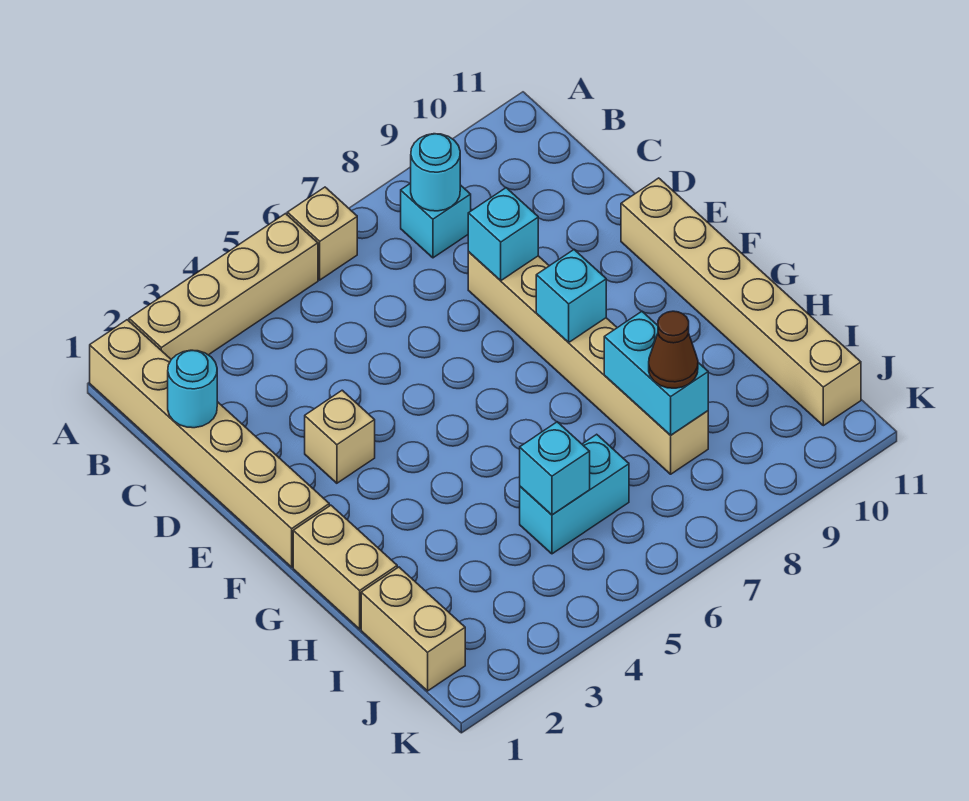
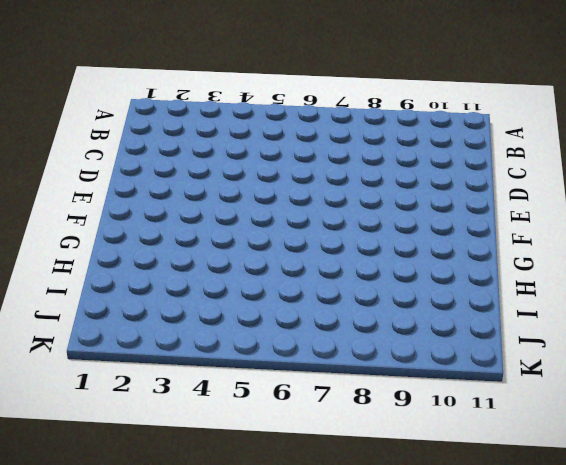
none -> tan 1x6 brick [90,320,329,567]
none -> tan 1x4 brick [129,214,318,359]
none -> tan 1x1 brick [287,187,357,280]

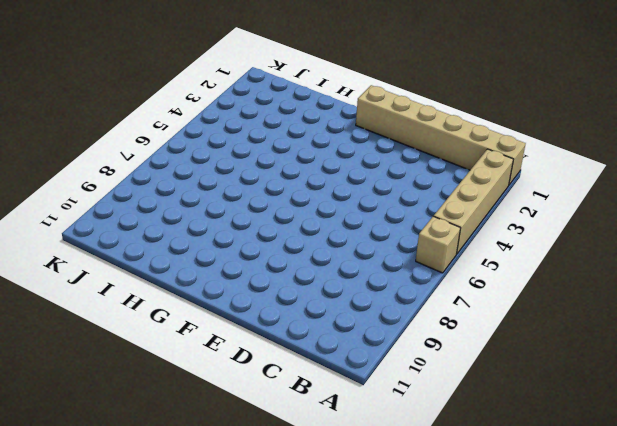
none -> cyan 1x1 brick [401,183,471,258]
none -> tan 1x6 brick [468,252,708,474]
none -> tan 1x1 brick [305,390,375,483]

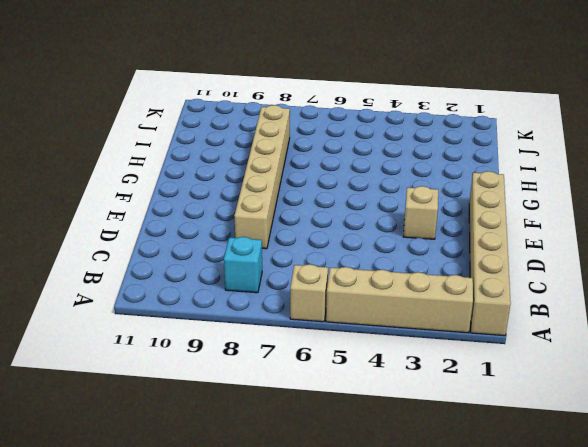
none -> tan 1x6 brick [621,178,861,426]
none -> tan 1x2 brick [293,505,397,629]
none -> tan 1x2 brick [361,567,465,691]

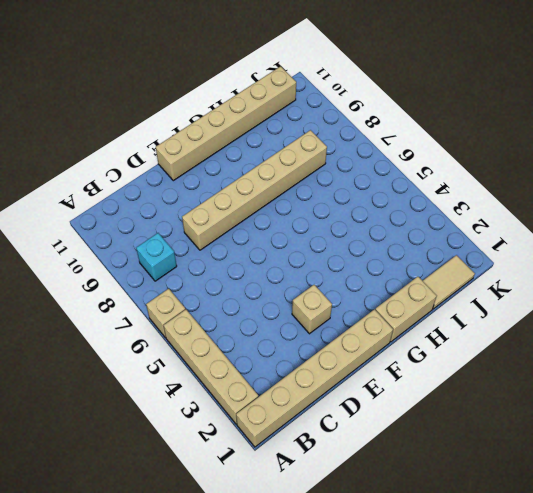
tan 1x2 tile [423,255,475,309] -> tan 1x2 brick [361,567,465,691]
none -> cyan 1x2 brick [520,434,629,554]
none -> cyan 1x1 round brick [411,134,460,211]
none -> cyan 1x1 round brick [168,350,217,428]

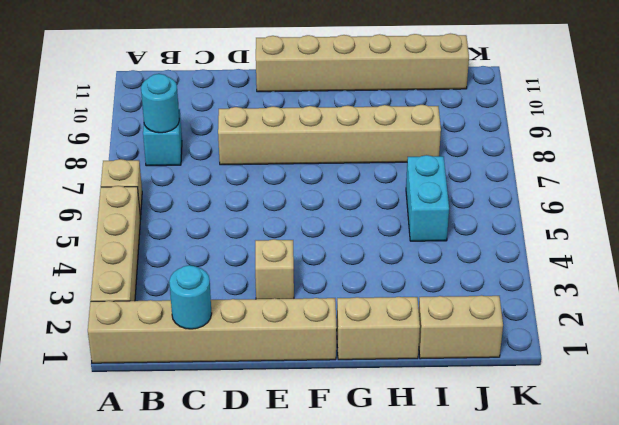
none -> cyan 1x1 brick [468,188,538,281]
none -> cyan 1x1 brick [536,250,606,343]
none -> cyan 1x2 brick [604,311,708,435]

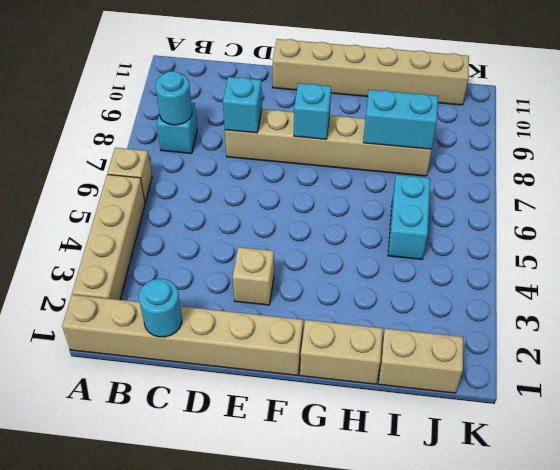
none -> cyan 1x1 brick [520,422,590,515]
none -> brown 1x1 cone [649,311,698,388]

